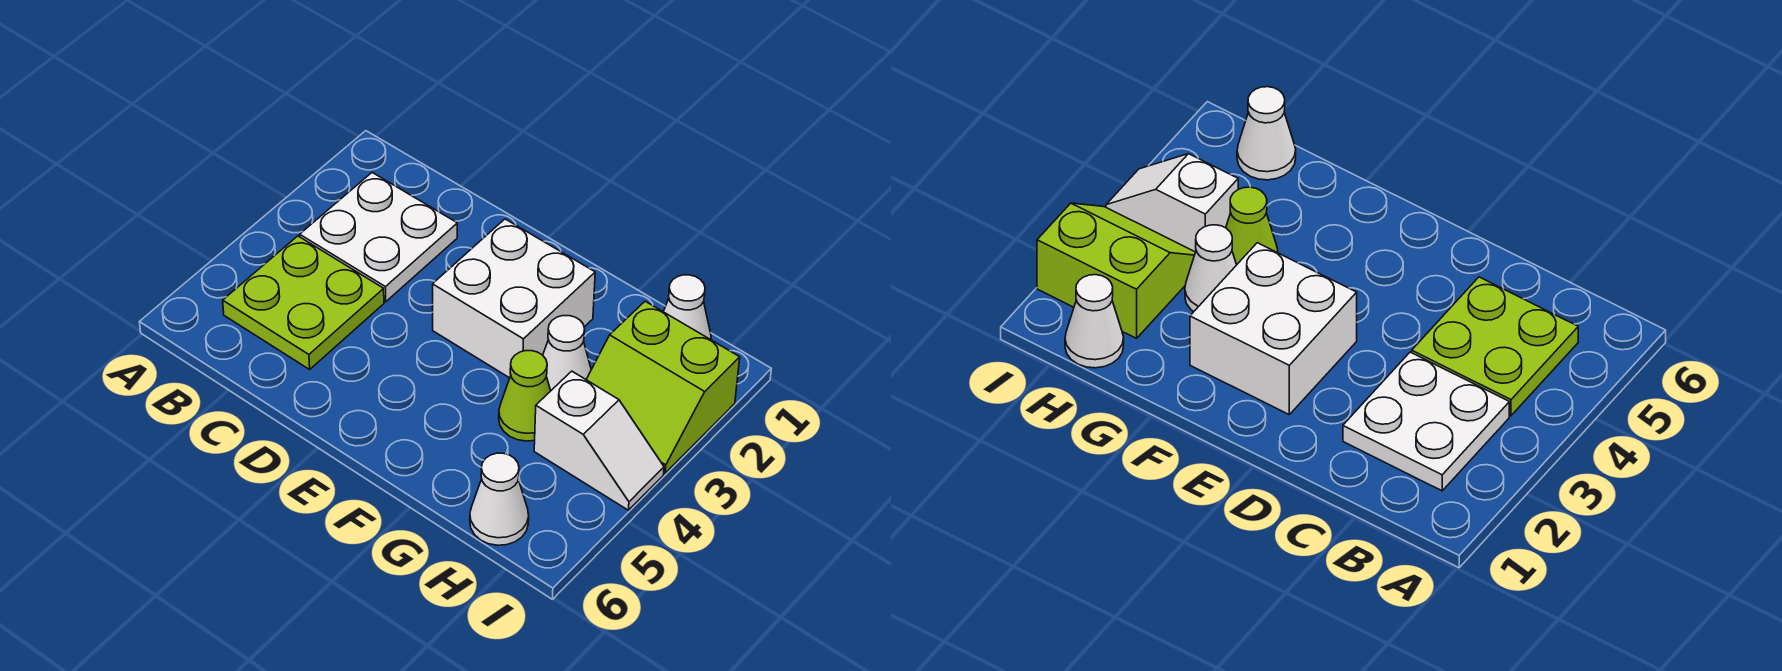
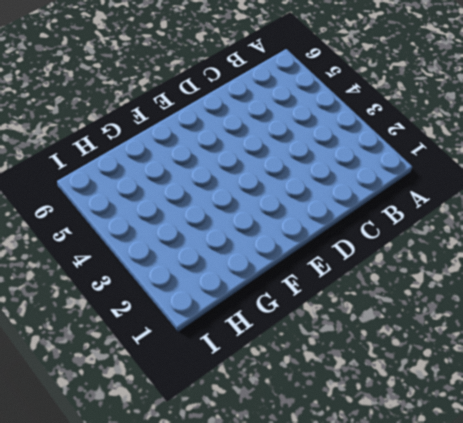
none -> white 2x2 plate [300,173,457,302]
none -> lime 2x2 plate [223,236,384,369]

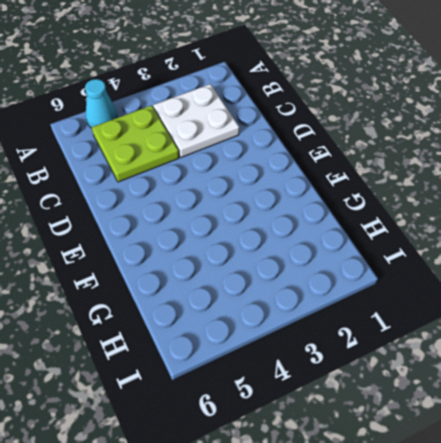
cyan 1x1 cone [85,79,117,128] -> none
none -> white 2x2 brick [433,219,595,378]
none -> white 1x1 cone [543,316,591,390]

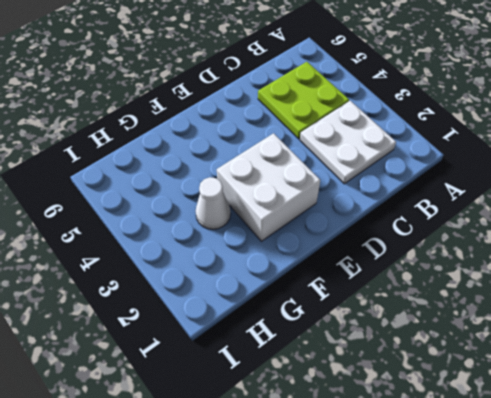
none -> lime 1x1 cone [499,351,551,441]
none -> white 1x1 cone [663,275,711,339]

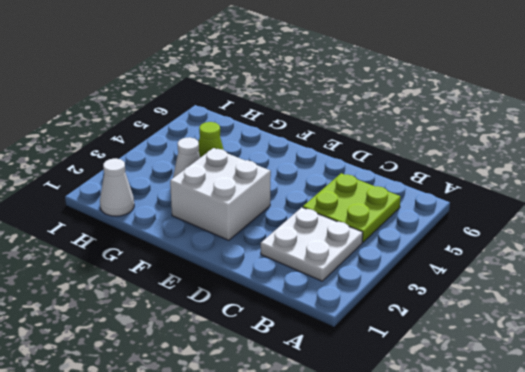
none -> lime 2x2 slope [586,301,740,473]
none -> white 1x2 slope [534,371,664,510]

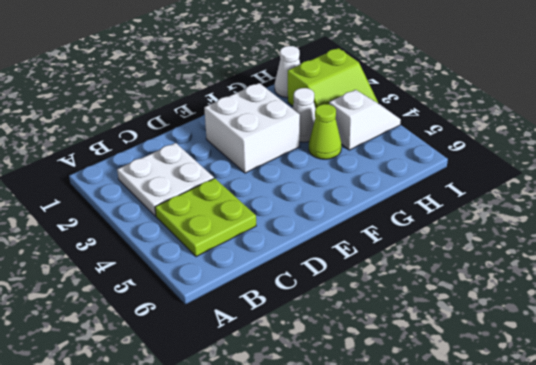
none -> white 1x1 cone [470,453,529,545]

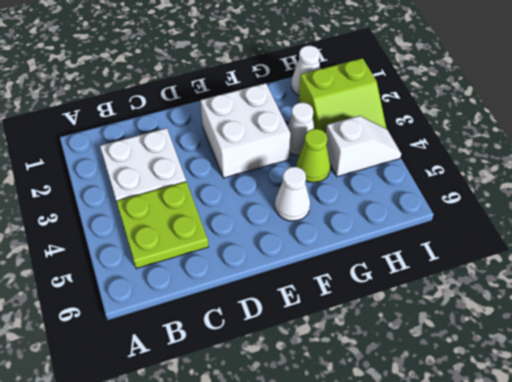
white 1x1 cone [275,167,310,221] -> white 1x1 cone moved to [470,453,529,545]

